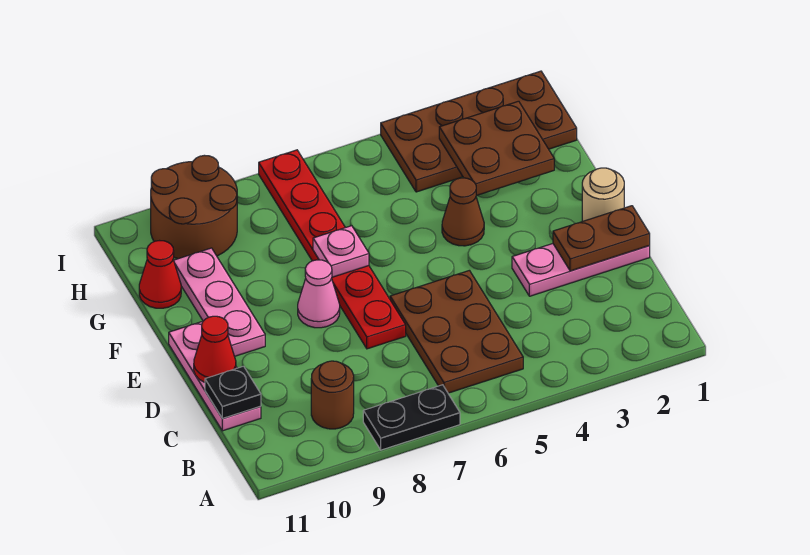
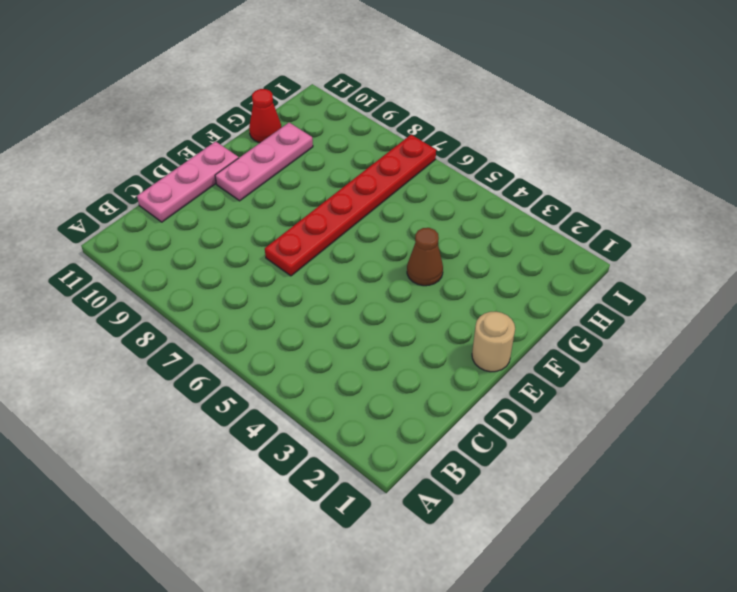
none -> black 1x2 plate [363,385,460,450]
none -> brown 2x3 plate [390,270,523,393]
none -> brown 1x1 round brick [311,361,354,429]

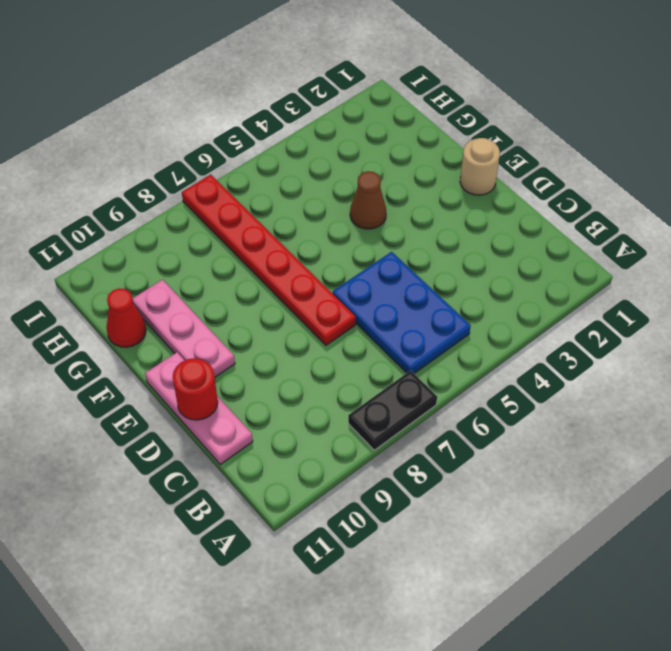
blue 2x3 plate [332,252,471,374] -> brown 2x3 plate [390,270,523,393]
red 1x1 round brick [173,358,218,420] -> red 1x1 cone [194,316,236,382]
none -> brown 1x1 round brick [311,361,354,429]
none -> pink 1x3 plate [512,244,650,296]
none -> pink 1x1 cone [298,260,340,328]

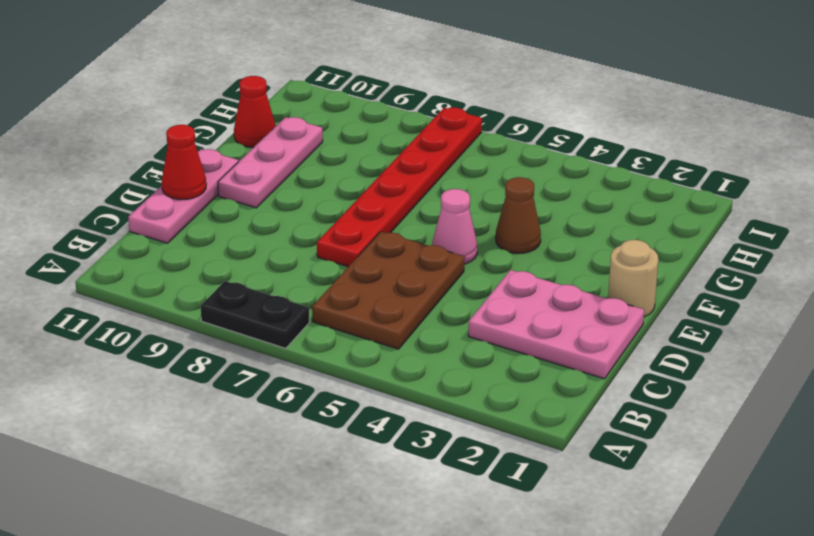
pink 2x3 plate [468,270,644,379] -> pink 1x3 plate [512,244,650,296]
pink 1x1 cone [432,189,477,264] -> pink 1x1 cone moved to [298,260,340,328]
none -> brown 1x1 round brick [311,361,354,429]
none -> brown 2x4 plate [381,71,577,192]
none -> brown 2x2 round brick [151,155,237,259]

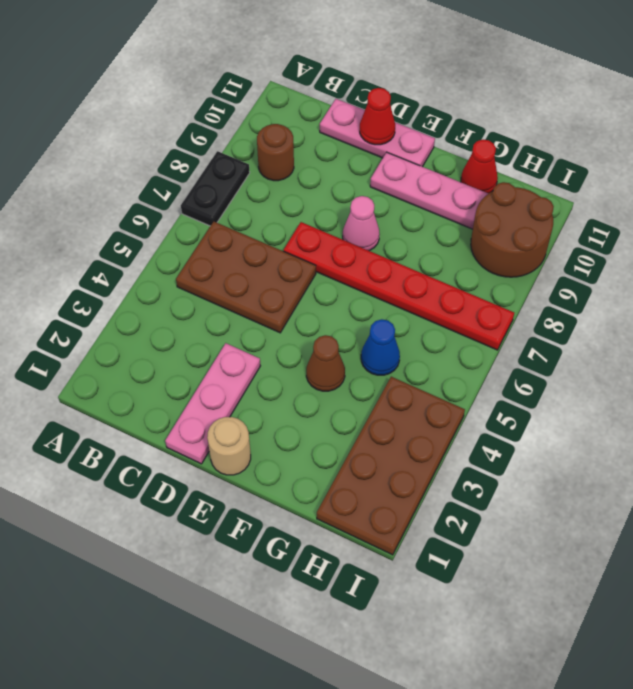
blue 1x1 cone [361,319,400,375] -> none
none -> black 1x1 plate [205,366,261,419]
none -> brown 1x2 plate [553,206,650,271]
none -> pink 1x1 plate [313,226,369,277]

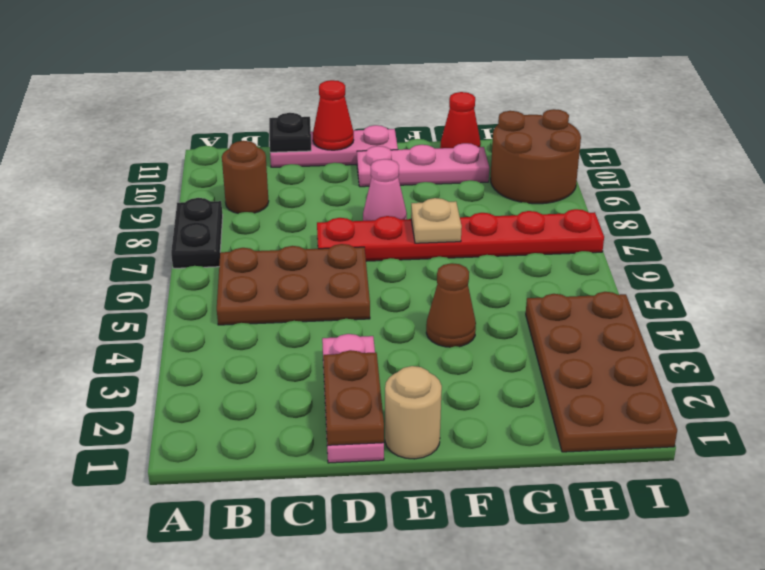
tan 1x1 plate [411,198,462,243] -> pink 1x1 plate [313,226,369,277]
none -> brown 2x2 plate [439,101,554,196]

